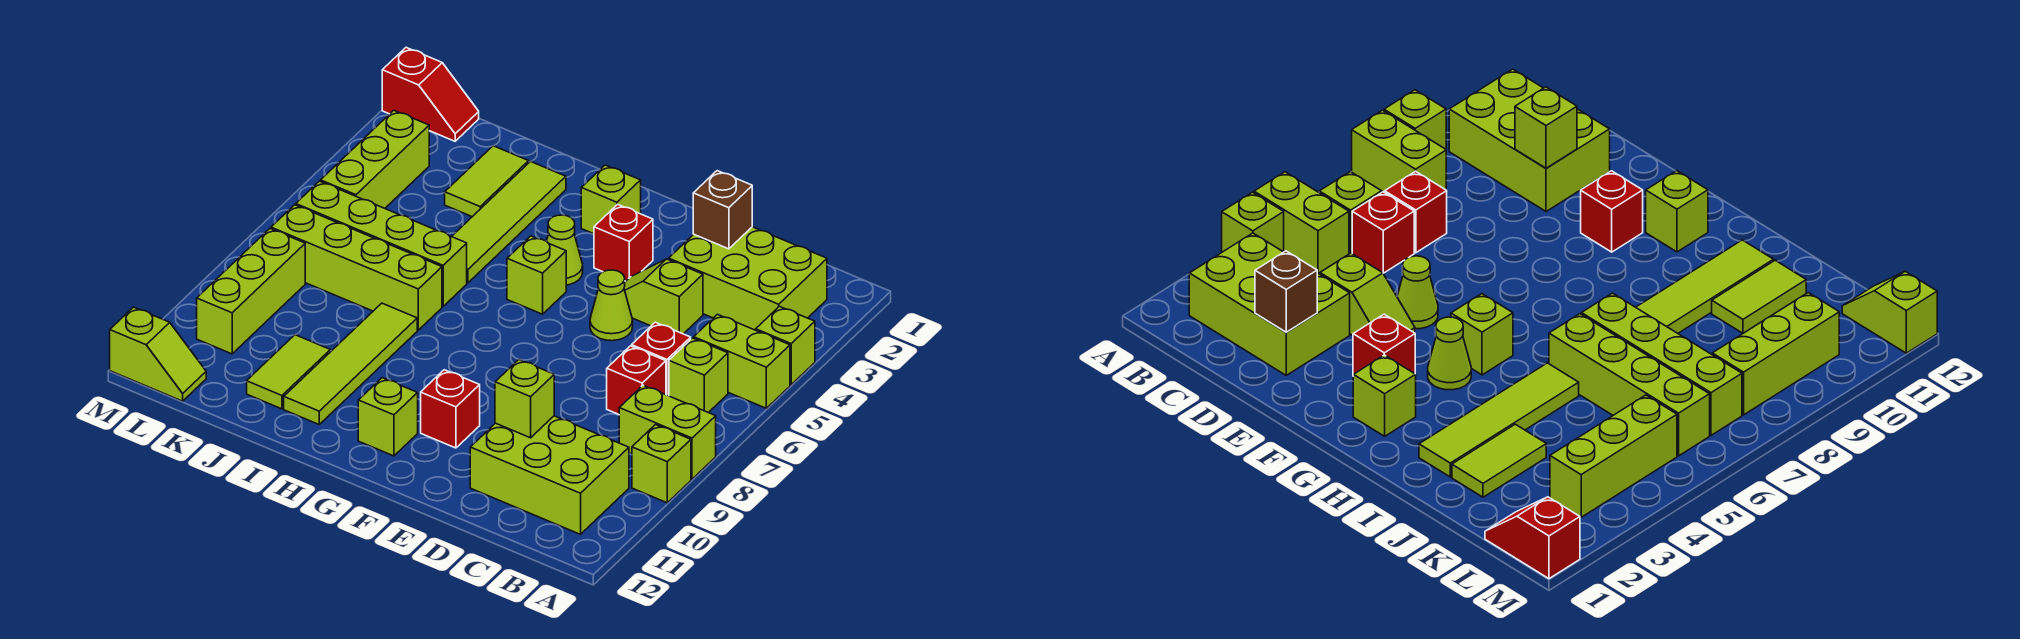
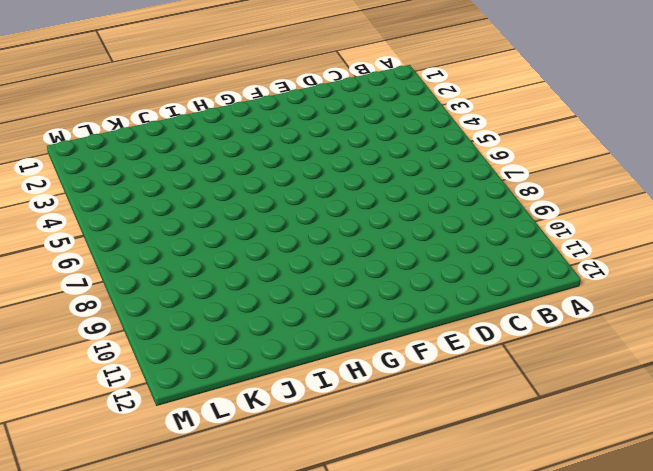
none -> lime 1x1 brick [756,306,815,385]
none -> lime 1x2 brick [694,314,790,408]
none -> lime 1x2 brick [619,385,716,479]

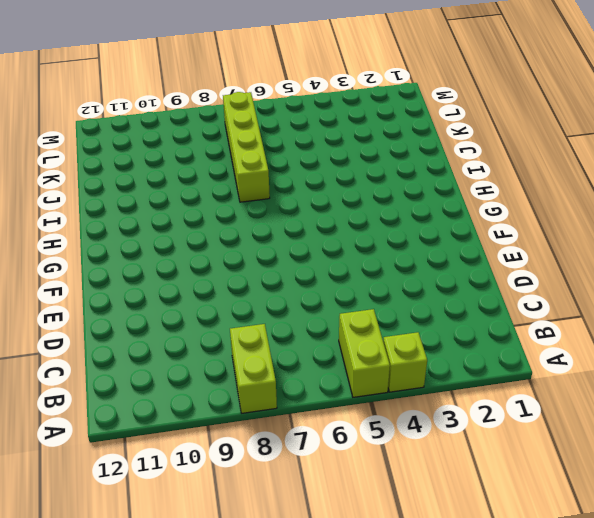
none -> lime 1x1 brick [632,425,691,503]
none -> lime 2x3 brick [669,227,827,330]
none -> lime 1x1 brick [669,338,728,413]

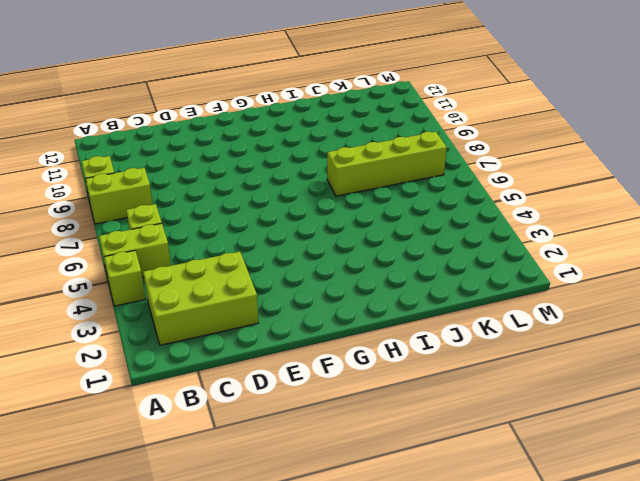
none -> lime 2x3 brick [470,416,629,534]
none -> red 1x1 brick [632,322,691,396]
none -> red 1x1 brick [607,346,666,414]

